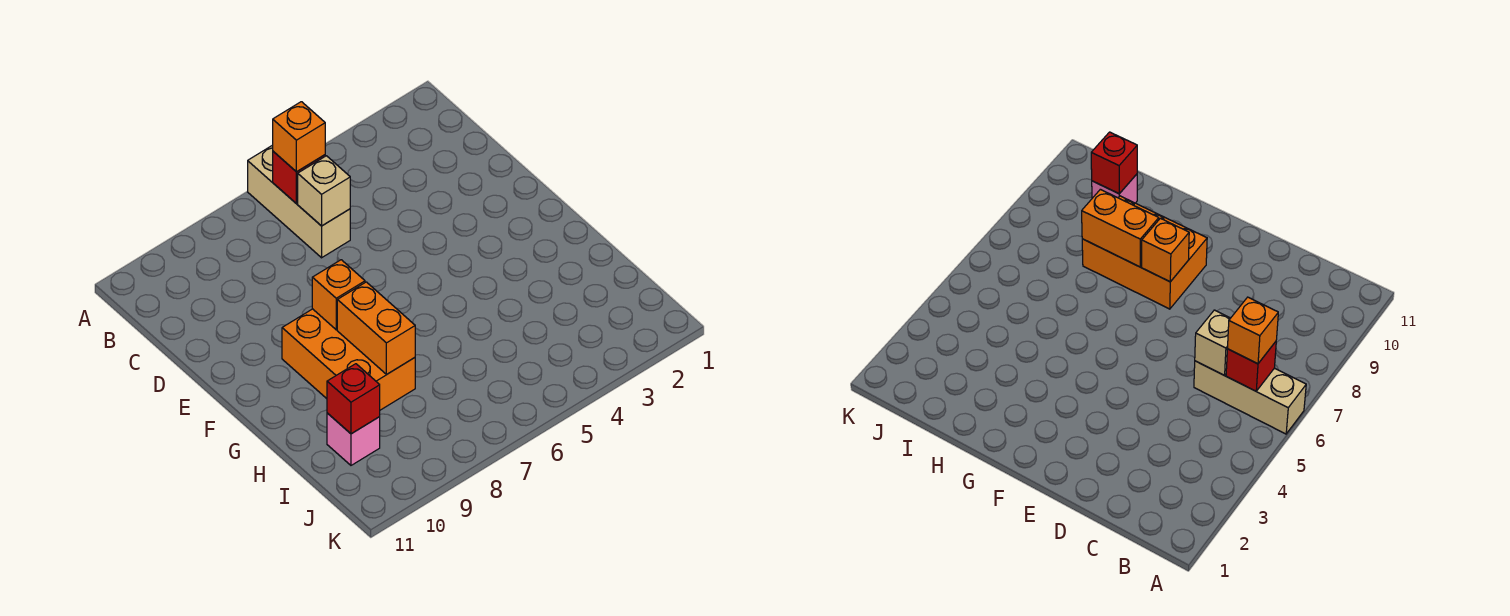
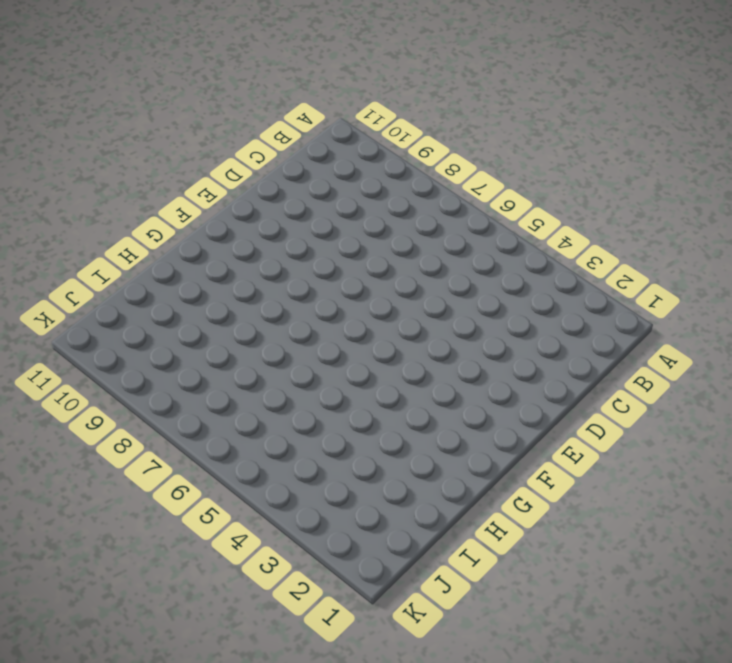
none -> tan 1x3 brick [248,145,350,258]
none -> orange 2x3 brick [282,309,415,410]

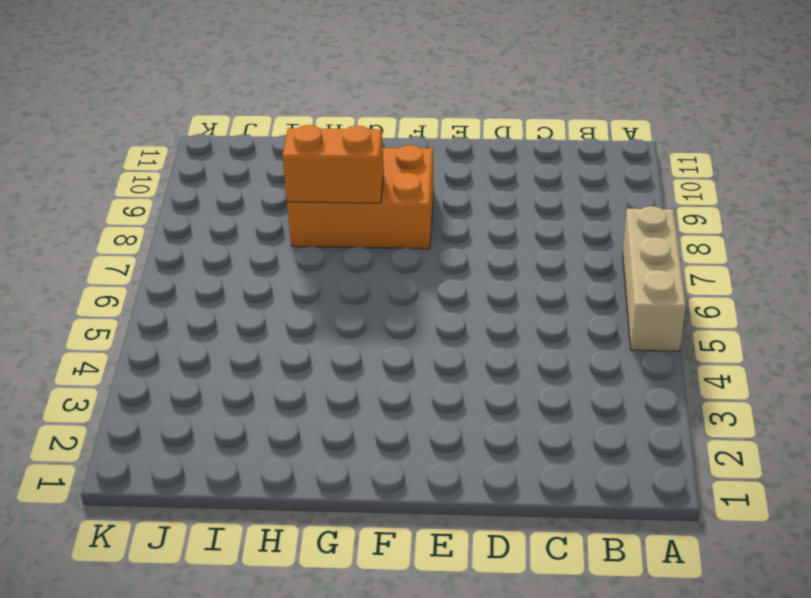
tan 1x3 brick [623,206,686,351] -> tan 1x3 brick turned to [248,145,350,258]
none -> pink 1x1 brick [327,413,380,465]
none -> red 1x1 brick [273,151,325,204]

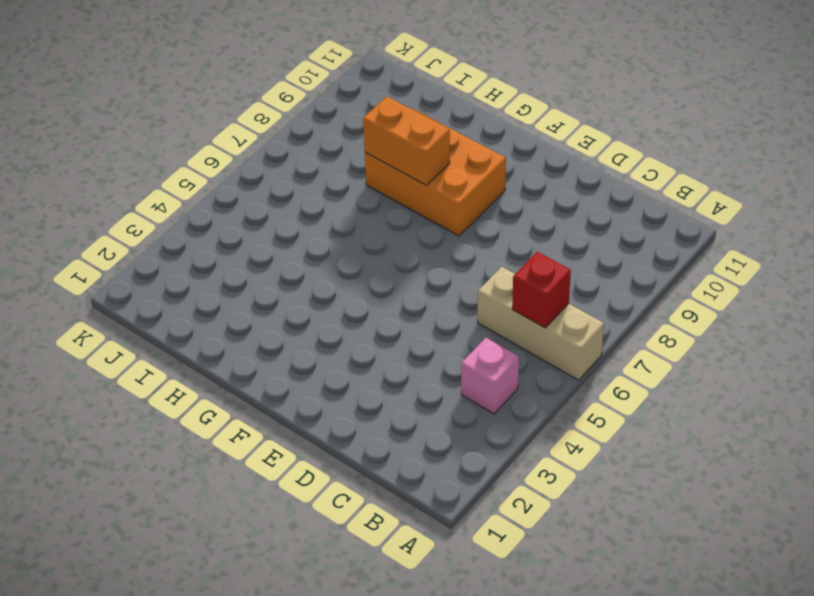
pink 1x1 brick [461,338,519,414] -> pink 1x1 brick moved to [327,413,380,465]
none -> tan 1x1 brick [298,156,350,226]
none -> orange 1x1 brick [312,260,365,330]

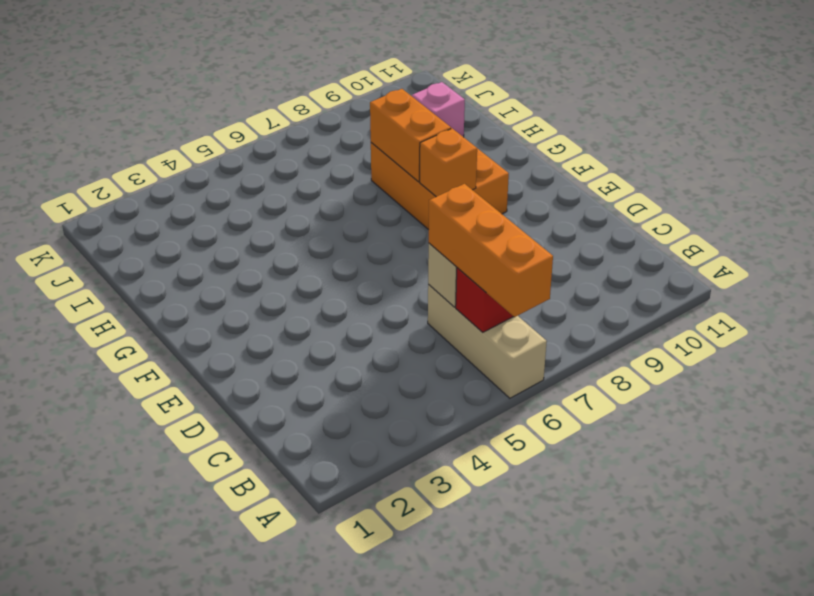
orange 1x3 brick [429,184,553,317] -> orange 1x1 brick [273,102,325,172]
none -> red 1x1 brick [327,364,380,434]

